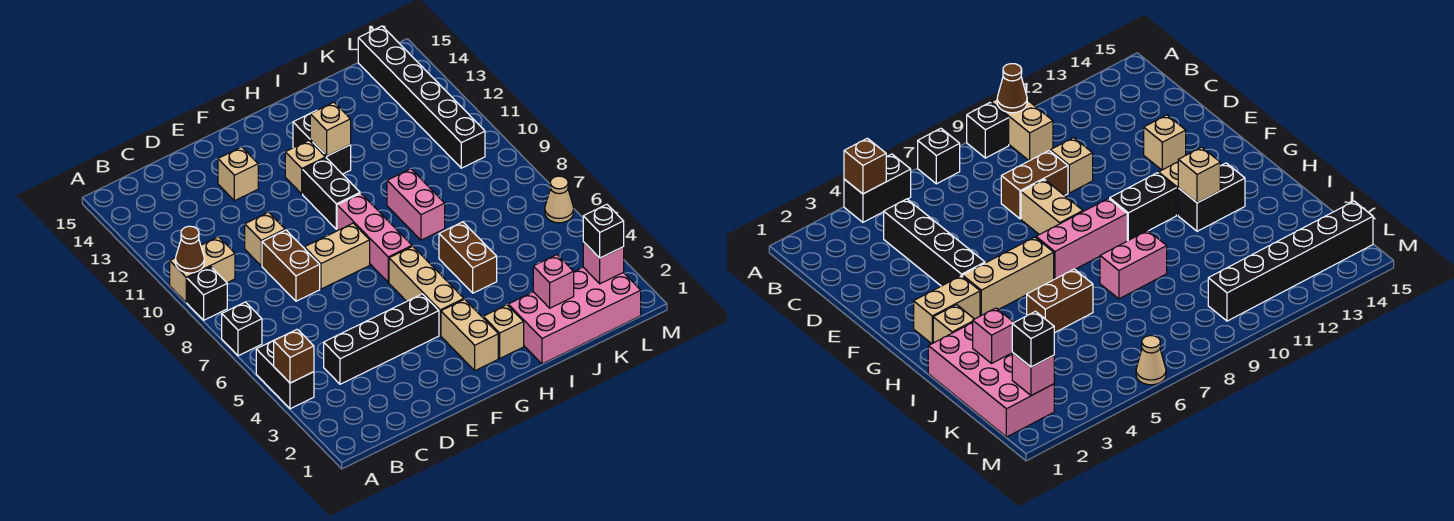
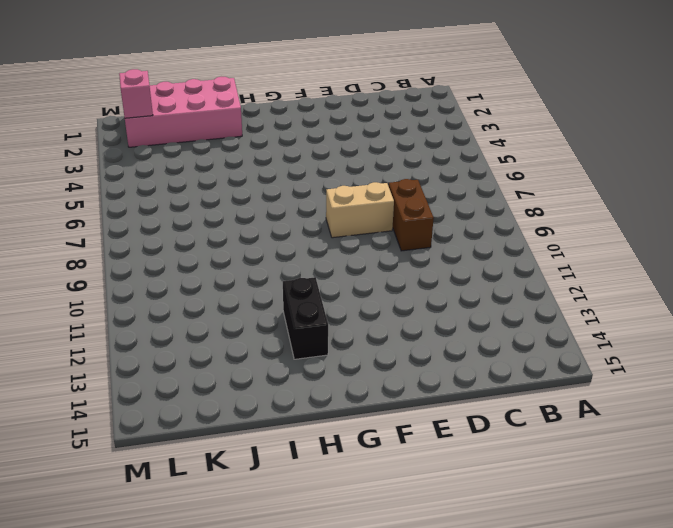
none -> black 1x2 brick [256,337,314,409]
none -> black 1x1 brick [222,302,262,356]
none -> black 1x1 brick [187,267,227,320]

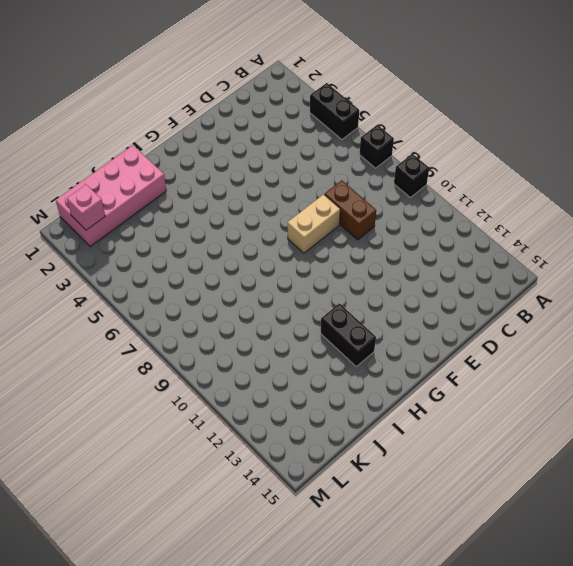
none -> tan 1x2 brick [170,237,235,303]
none -> black 1x4 brick [324,294,439,384]
none -> tan 1x1 brick [245,212,285,266]

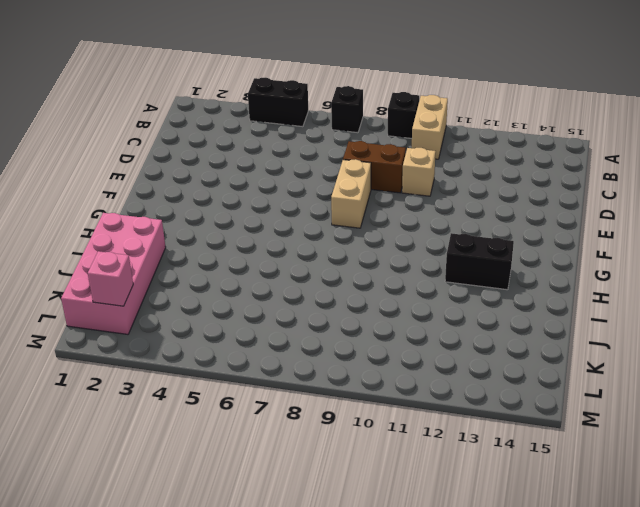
none -> black 1x4 brick [324,294,439,384]
none -> tan 1x1 brick [218,147,258,201]
none -> tan 1x2 brick [441,299,498,371]

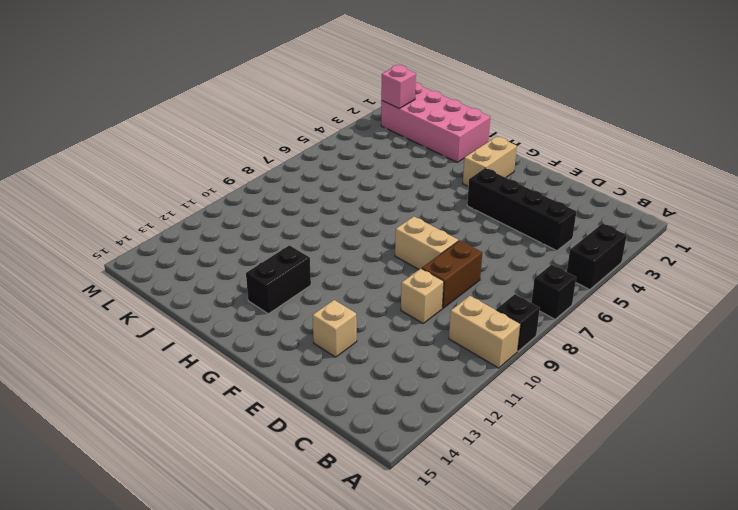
none -> tan 1x3 brick [389,246,464,335]
none -> pink 1x3 brick [337,193,412,282]
none -> black 1x2 brick [303,158,360,229]

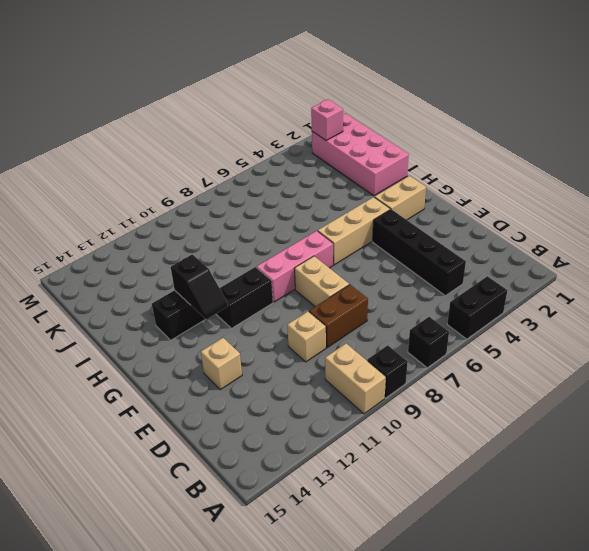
black 1x2 slope [171,254,228,320] -> tan 1x1 brick [310,102,351,156]
none -> tan 1x1 brick [285,140,326,194]
none -> tan 1x1 brick [483,305,524,358]
none -> brown 1x2 brick [439,222,497,293]

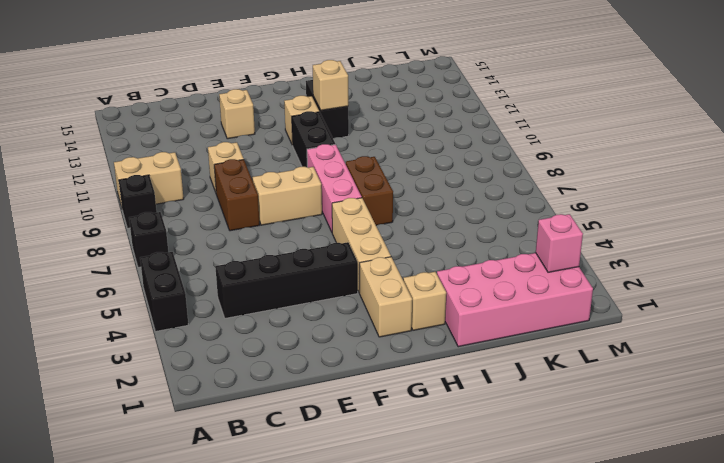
brown 1x2 brick [345,156,393,225] -> brown 1x2 brick moved to [439,222,497,293]
none -> pink 1x2 brick [387,169,445,240]
none -> black 1x6 brick [358,26,485,168]
none -> tan 1x1 cone [545,176,574,223]

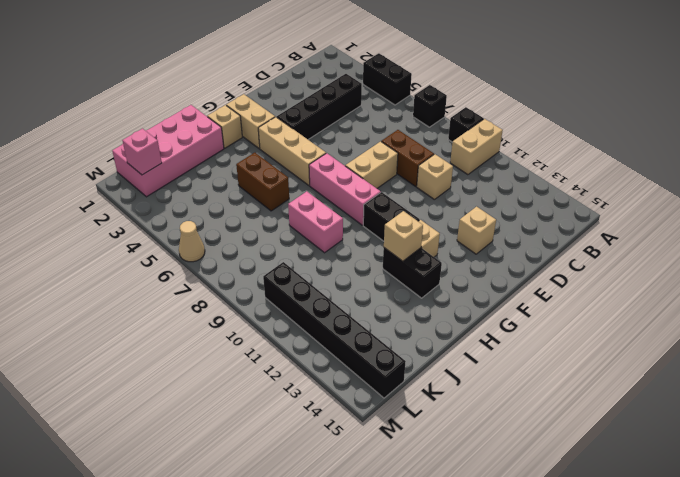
none -> brown 1x1 brick [274,329,314,383]
none -> brown 1x1 cone [175,226,204,273]
none -> pink 1x1 brick [533,255,574,308]

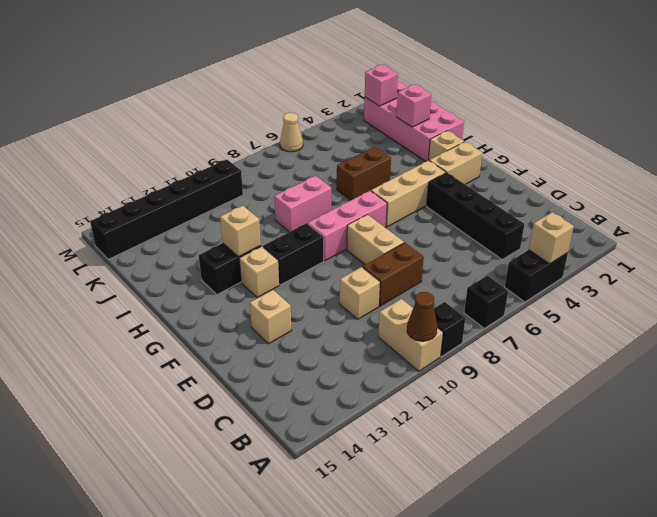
tan 1x1 brick [529,212,574,264] -> brown 1x1 brick [274,329,314,383]
none -> black 1x1 brick [583,204,624,258]

